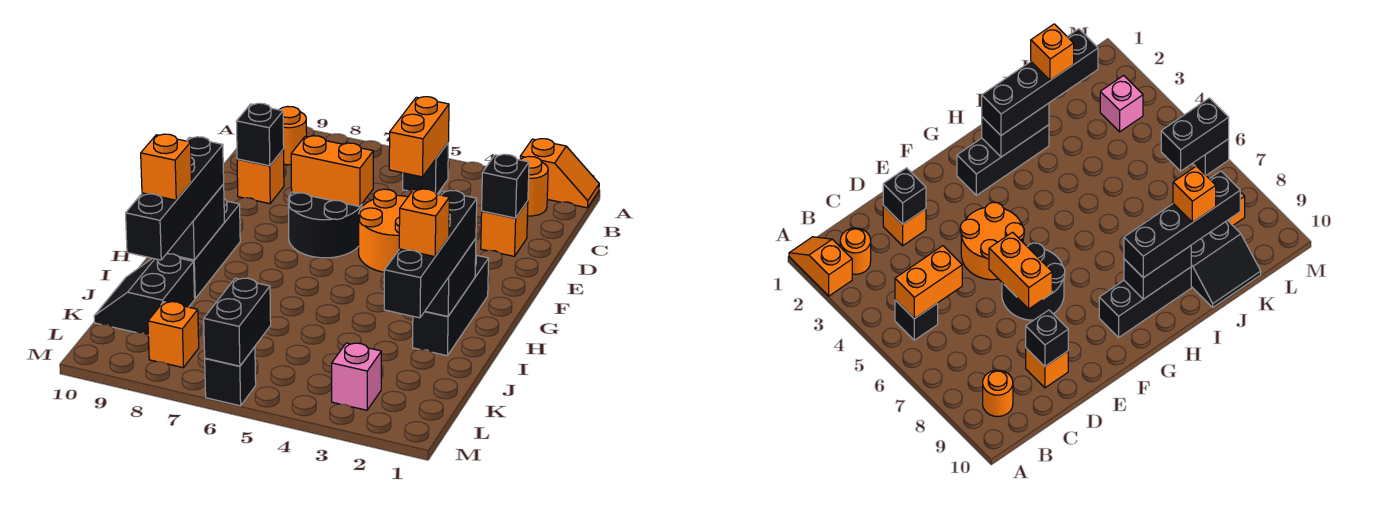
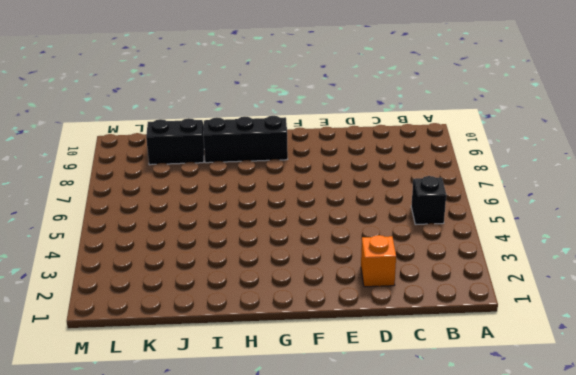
none -> orange 1x2 slope [520,139,599,208]
none -> orange 1x1 round brick [521,157,548,216]
none -> orange 1x1 round brick [279,106,307,165]

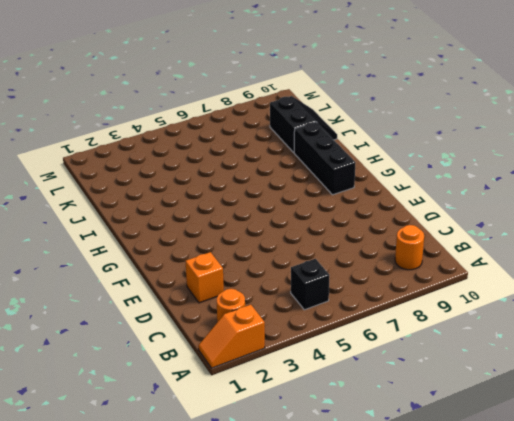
none -> orange 1x1 brick [237,149,284,204]
none -> orange 2x2 round brick [359,189,408,272]
none -> black 2x2 round brick [288,192,362,258]

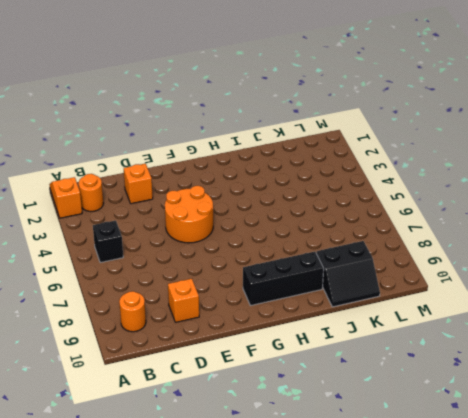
none -> black 2x2 round brick [288,192,362,258]
none -> black 1x3 brick [413,255,489,356]
none -> pink 1x1 brick [332,343,381,410]

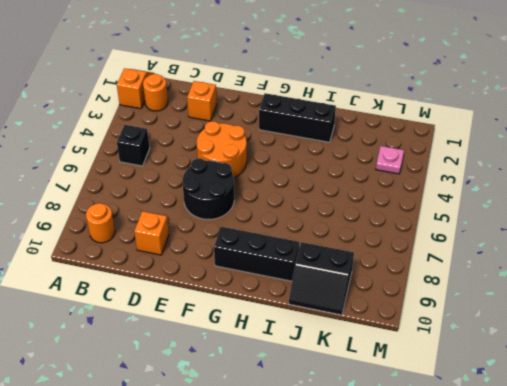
pink 1x1 plate [376,146,404,174] -> pink 1x1 brick [332,343,381,410]
none -> orange 1x1 brick [148,302,199,368]
none -> black 1x1 brick [205,347,256,406]
none -> orange 1x2 brick [389,97,449,177]

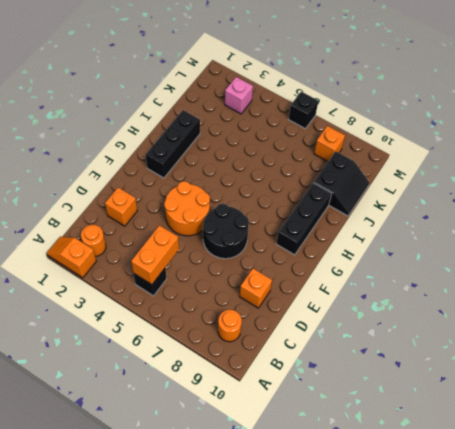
none -> black 1x1 brick [482,154,529,218]
none -> black 1x1 brick [236,103,284,166]
none -> orange 1x2 brick [291,136,373,207]

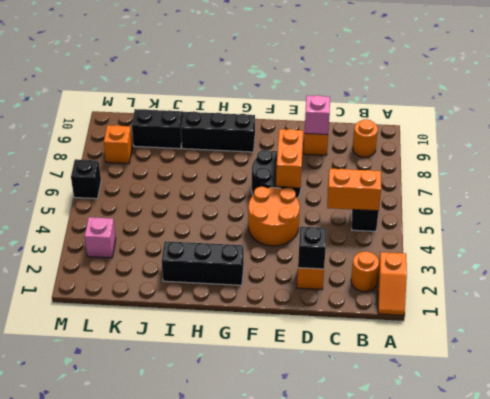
pink 1x1 brick [305,95,330,135] -> black 1x1 brick [236,103,284,166]
none -> black 1x2 brick [425,239,476,316]
none -> black 1x2 brick [167,184,224,260]
none -> black 1x2 brick [204,278,271,366]

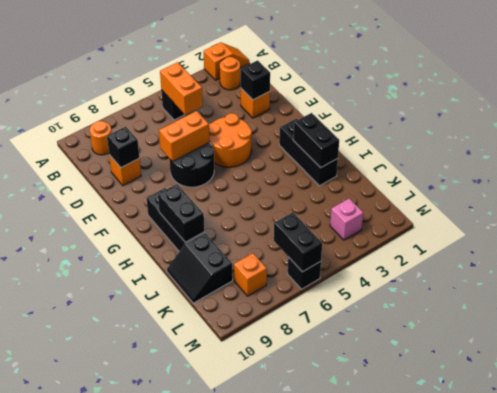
none -> black 1x4 brick [384,191,477,318]
none -> black 1x4 brick [126,137,224,260]
none -> orange 1x1 brick [399,189,449,257]

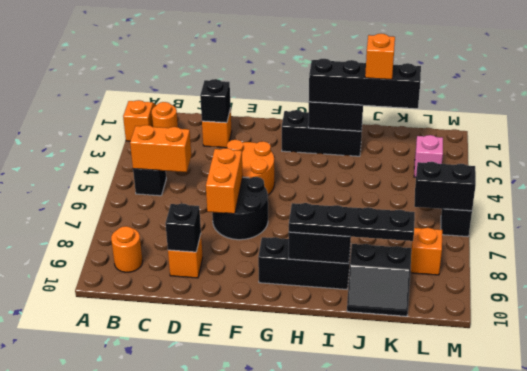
black 1x4 plate [289,203,415,241] -> black 1x4 brick [126,137,224,260]
none -> orange 1x1 brick [141,134,192,200]

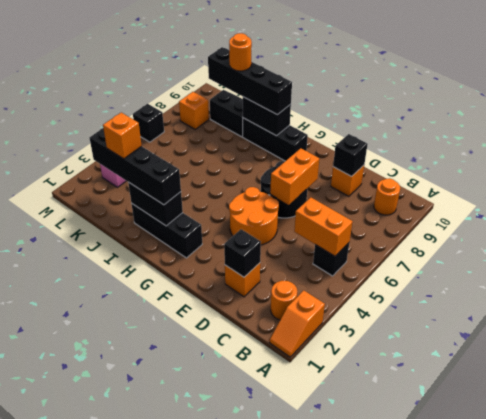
orange 1x1 round brick [229,33,252,71] -> orange 1x1 brick [141,134,192,200]
none -> black 1x2 brick [204,278,271,366]

